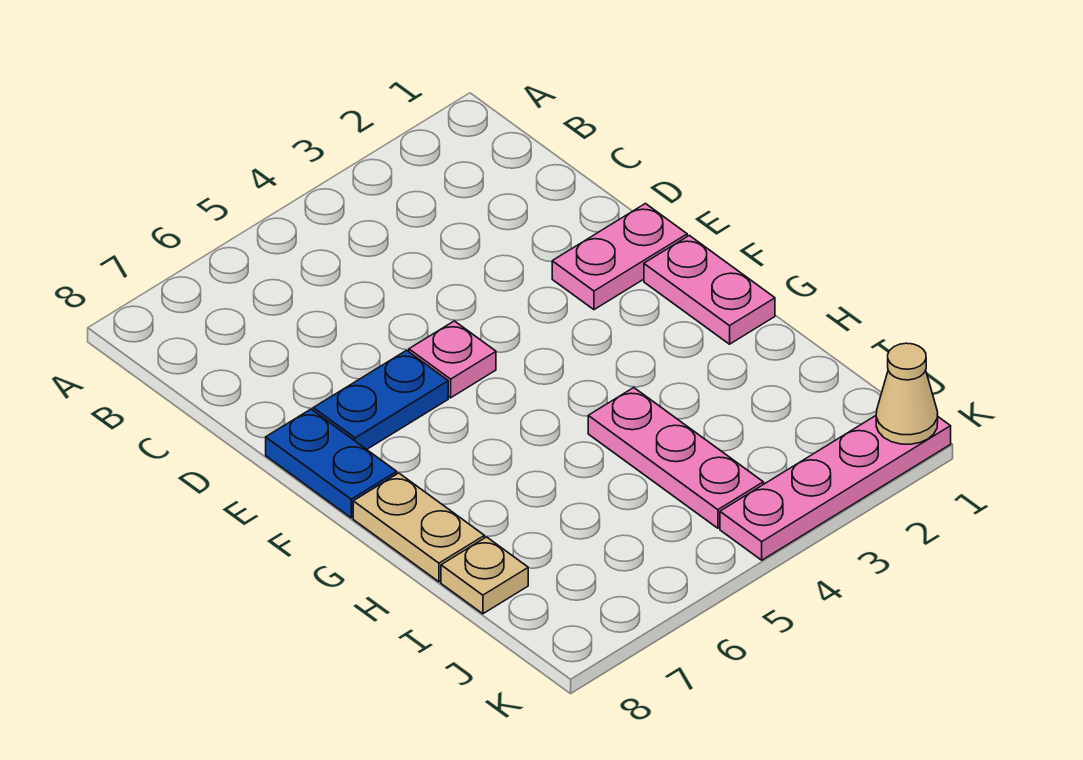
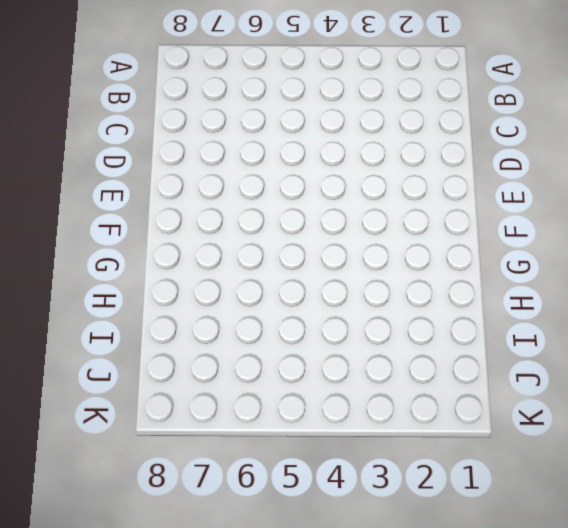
none -> pink 1x2 plate [552,204,687,310]
none -> pink 1x1 plate [409,321,496,398]

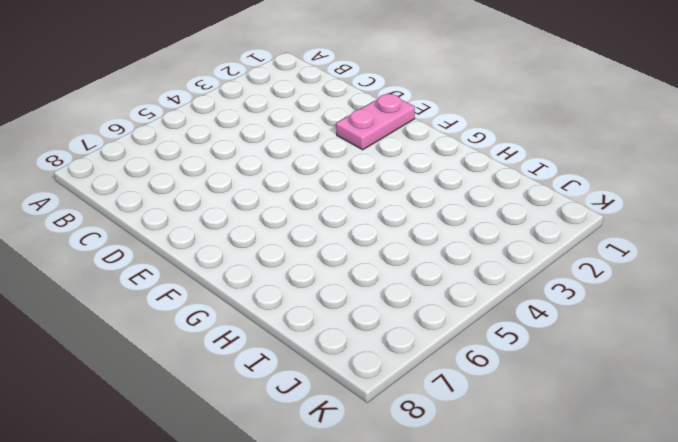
none -> pink 1x1 plate [409,321,496,398]
none -> blue 1x2 plate [313,350,448,449]

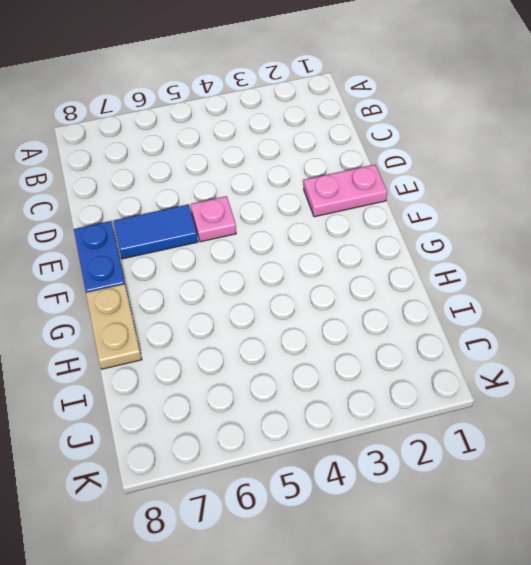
blue 1x2 tile [113,205,198,259] -> blue 1x2 plate [313,350,448,449]
none -> pink 1x2 plate [644,235,775,344]
none -> pink 1x3 plate [588,388,763,528]

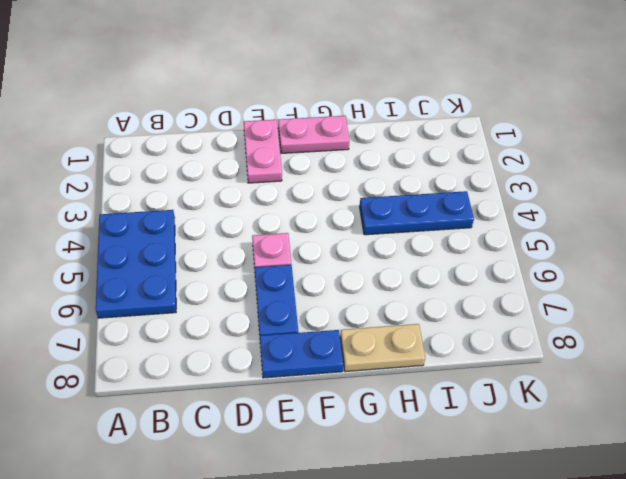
blue 2x3 plate [96,210,176,318] -> none
blue 1x3 plate [360,191,474,235] -> pink 1x3 plate [588,388,763,528]
none -> tan 1x1 plate [441,537,528,614]
none -> pink 1x4 plate [720,416,951,560]

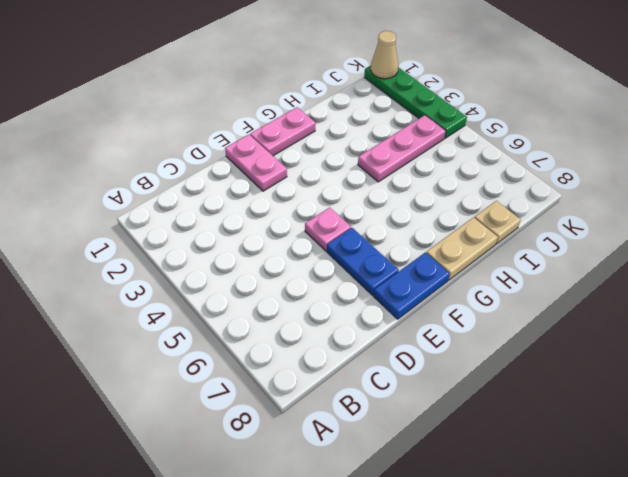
green 1x4 plate [364,66,467,138] -> pink 1x4 plate [720,416,951,560]

